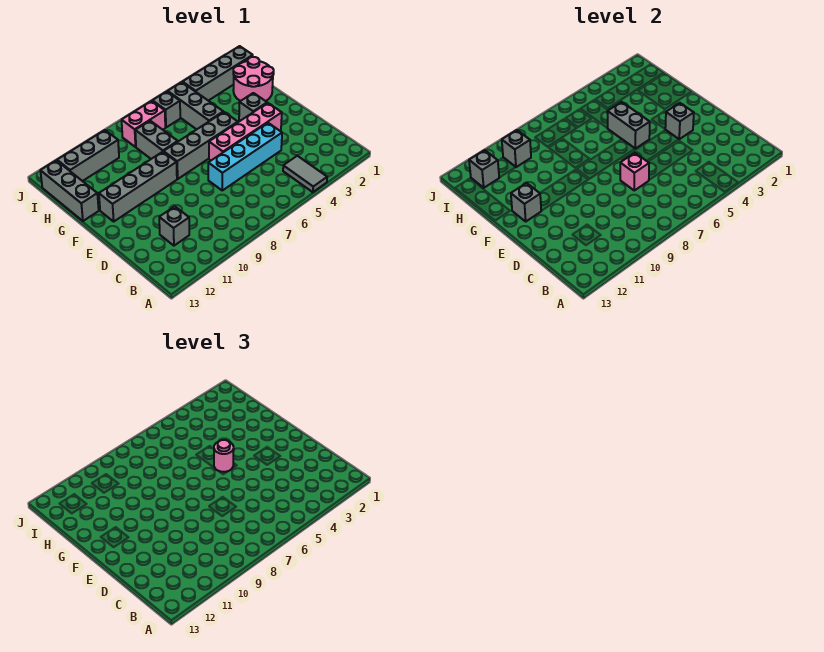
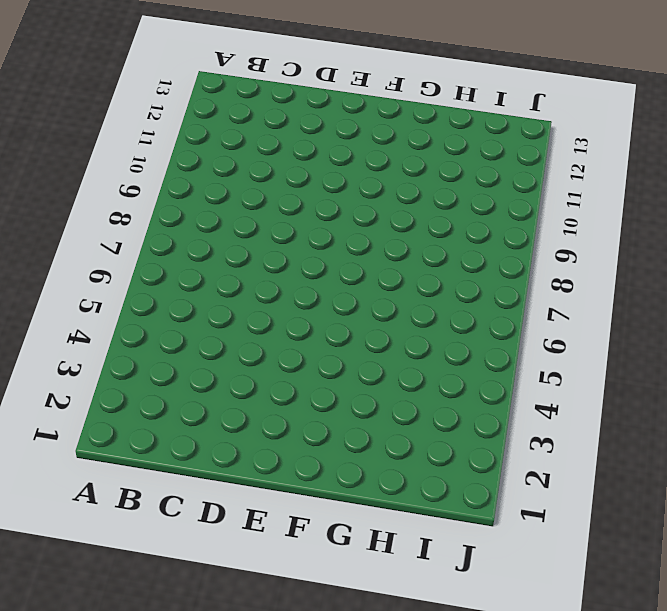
none -> grey 1x2 tile [283,156,327,192]
none -> grey 1x1 brick [159,206,189,246]
none -> cyan 1x4 brick [208,123,282,190]

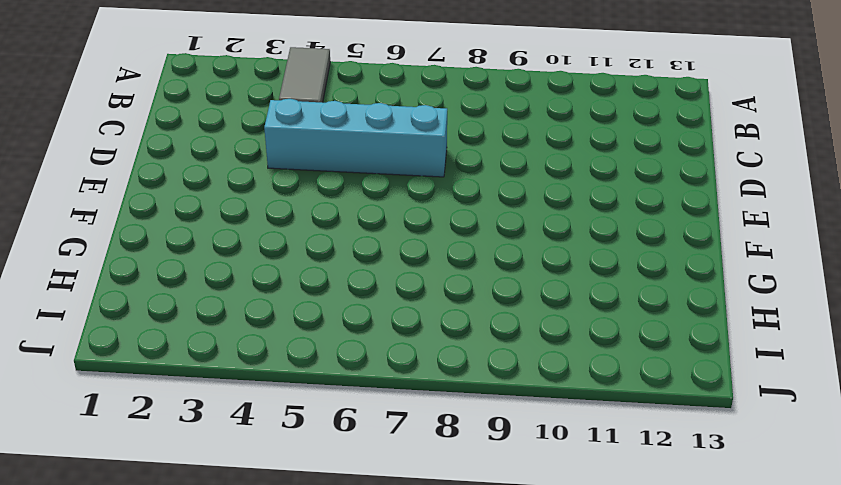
none -> grey 1x1 brick [159,206,189,246]
none -> pink 1x4 brick [209,103,282,160]
none -> grey 1x1 brick [239,93,267,121]

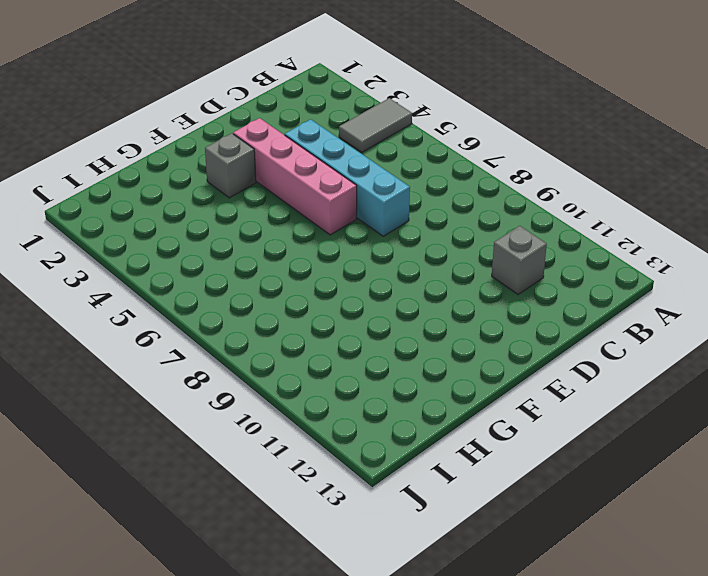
none -> grey 1x4 brick [164,112,238,179]
none -> grey 1x4 brick [99,152,177,221]
none -> pink 2x2 round brick [233,57,274,101]

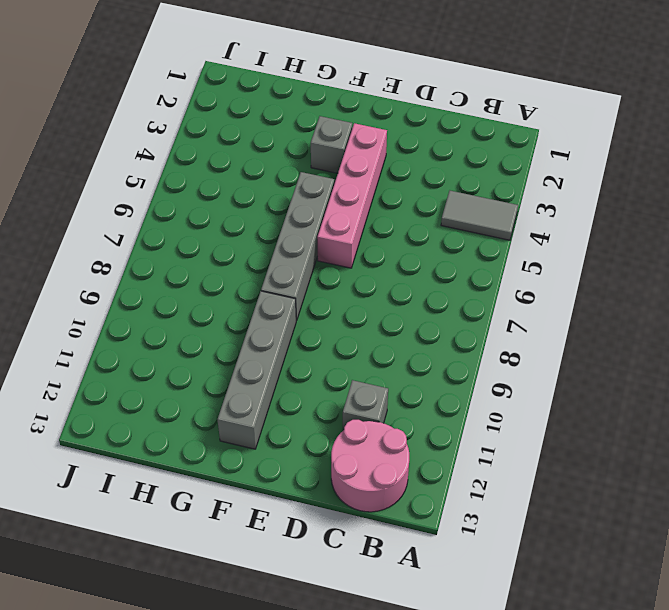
pink 2x2 round brick [331,420,409,512] -> pink 2x2 round brick moved to [233,57,274,101]
none -> cyan 1x4 brick [208,123,282,190]
none -> grey 1x3 brick [168,82,223,129]
none -> grey 1x2 brick [135,121,178,159]

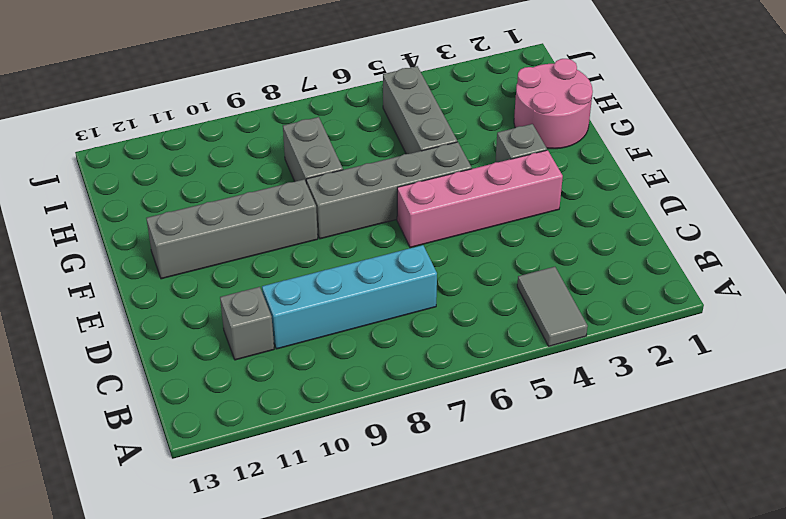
cyan 1x4 brick [262,245,437,349] -> cyan 1x4 brick moved to [208,123,282,190]
none -> grey 1x3 brick [40,160,99,221]
none -> grey 1x4 brick [183,46,253,101]
none -> grey 1x1 brick [153,92,180,127]

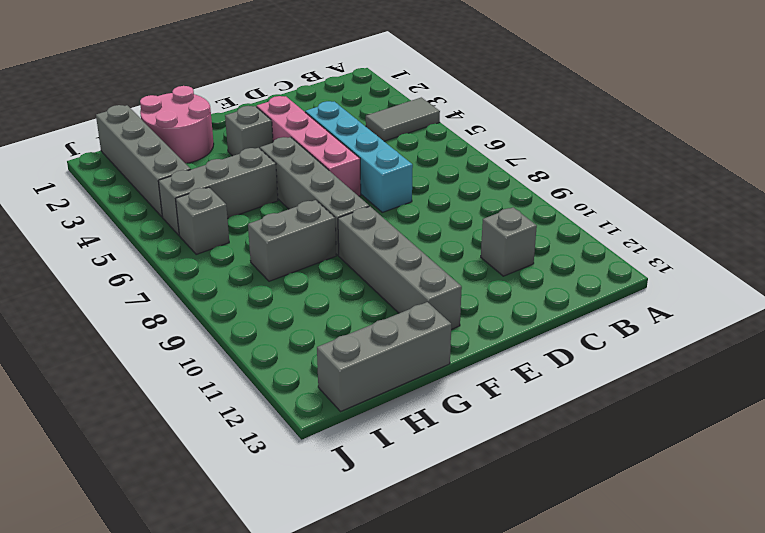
none -> pink 1x2 brick [122,101,165,147]
none -> grey 1x3 brick [57,130,119,181]
none -> pink 1x1 brick [620,153,649,190]

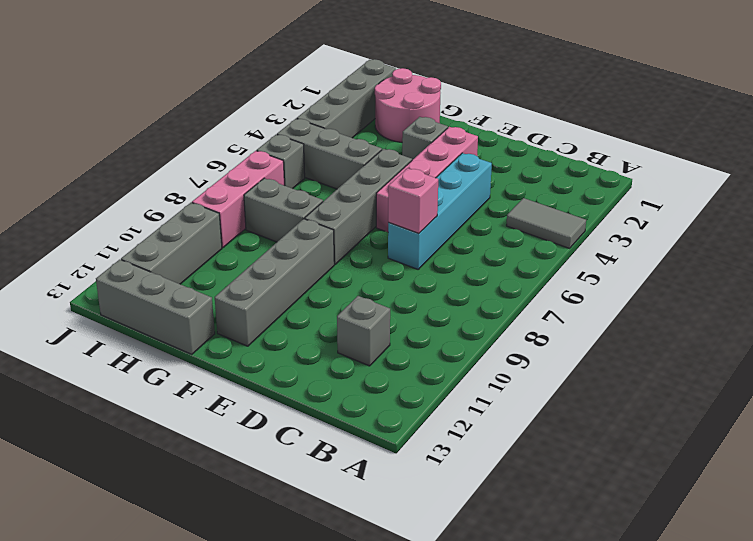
pink 1x3 brick [192,151,284,248] -> pink 1x2 brick [122,101,165,147]
none -> grey 1x1 brick [665,103,694,139]
none -> grey 1x2 brick [607,102,650,149]
none -> grey 1x1 brick [511,183,541,221]

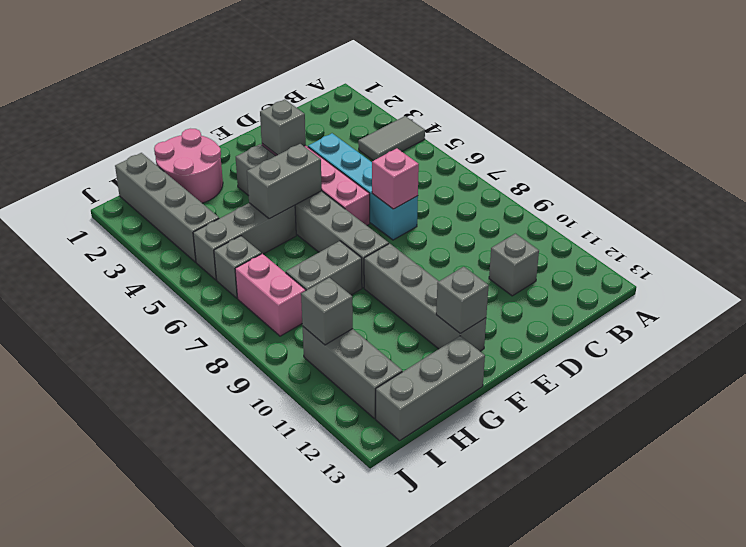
none -> grey 1x1 brick [469,150,499,188]
none -> pink 1x1 round brick [214,440,234,472]

